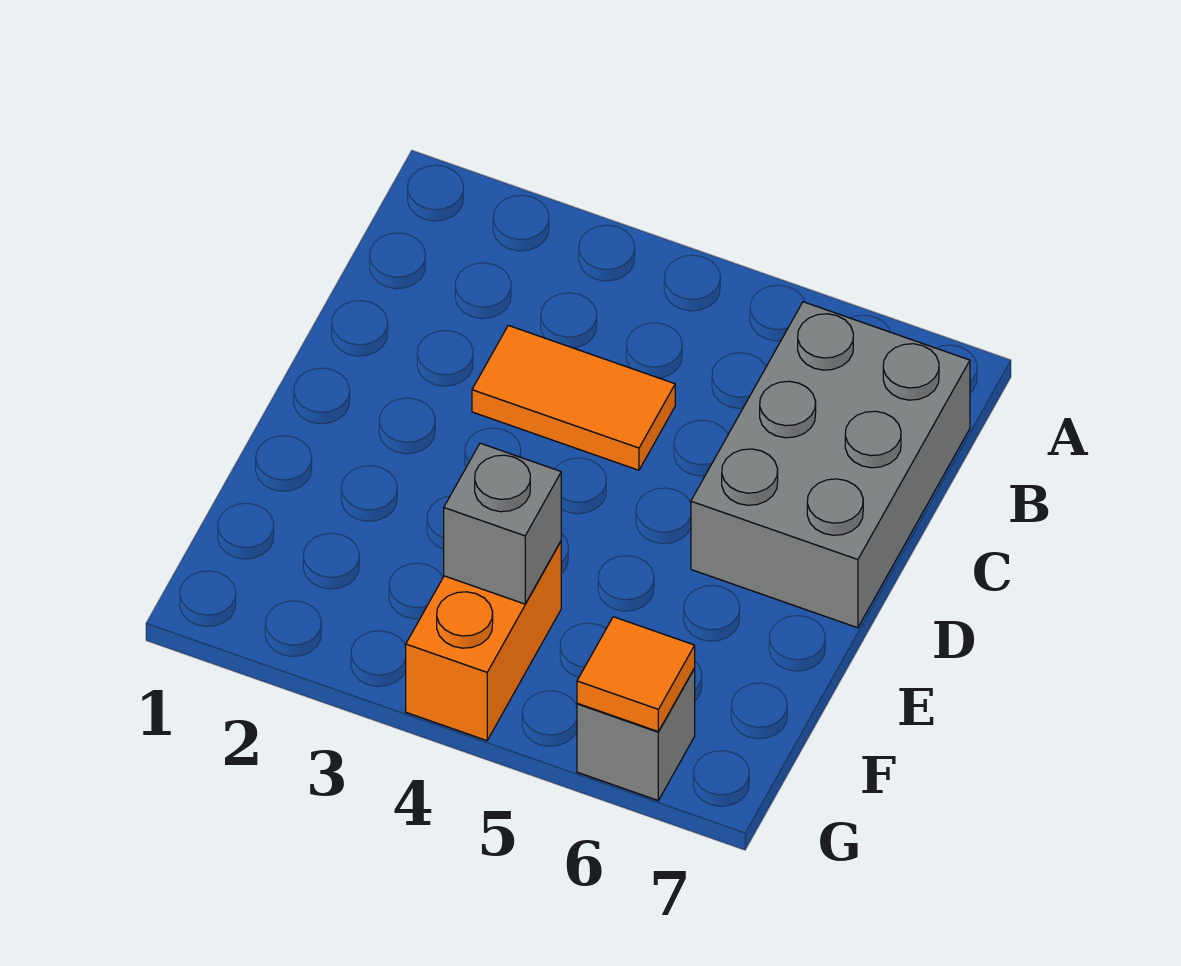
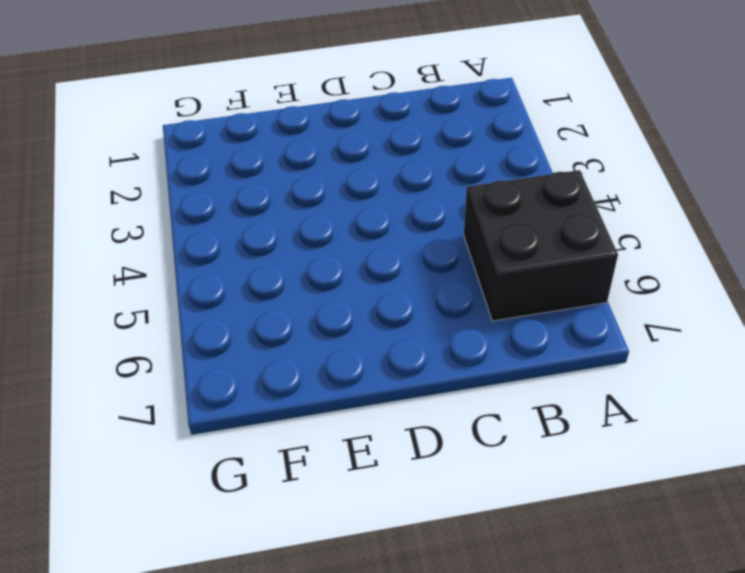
black 2x2 brick [464,170,618,321] -> grey 2x3 brick [691,302,970,628]
none -> orange 1x2 tile [472,325,675,470]
none -> orange 1x2 brick [406,541,561,741]

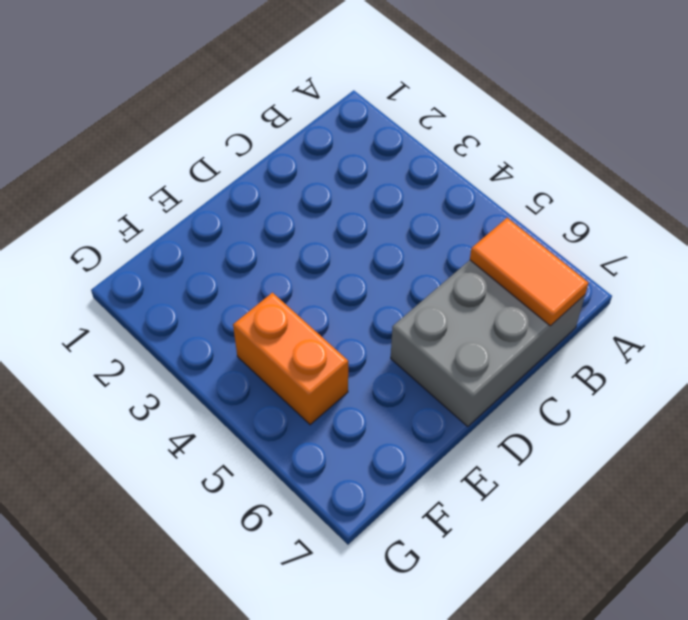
orange 1x2 tile [470,218,588,326] -> orange 1x2 tile moved to [472,325,675,470]
orange 1x2 brick [233,293,348,425] -> orange 1x2 brick turned to [406,541,561,741]
none -> grey 1x1 brick [577,669,695,800]
none -> grey 1x1 brick [444,443,561,604]

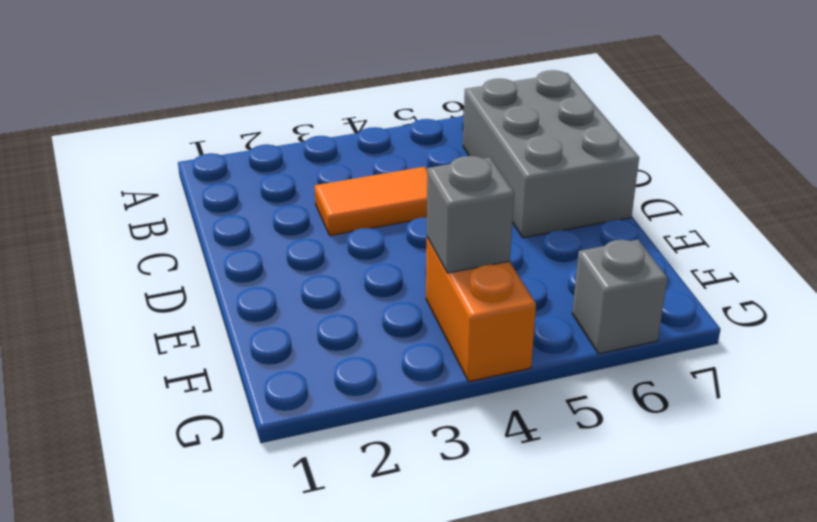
none -> orange 1x1 tile [577,617,695,731]

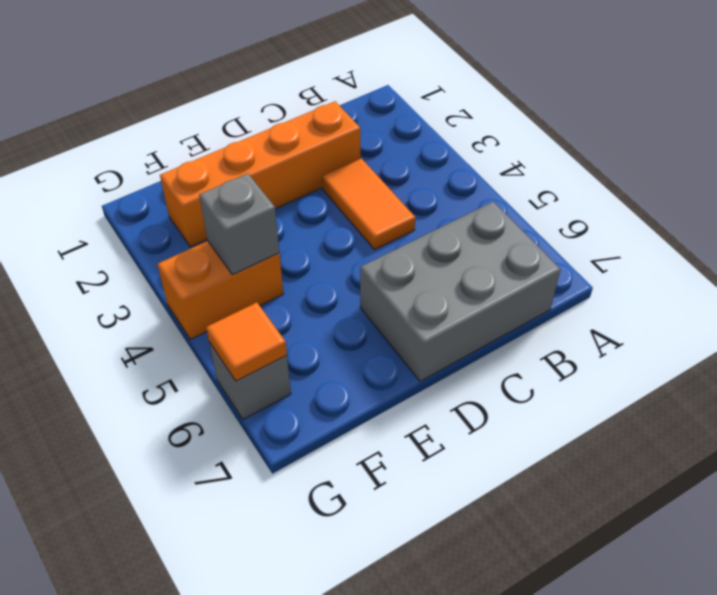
orange 1x4 brick [160,101,360,247] -> none

